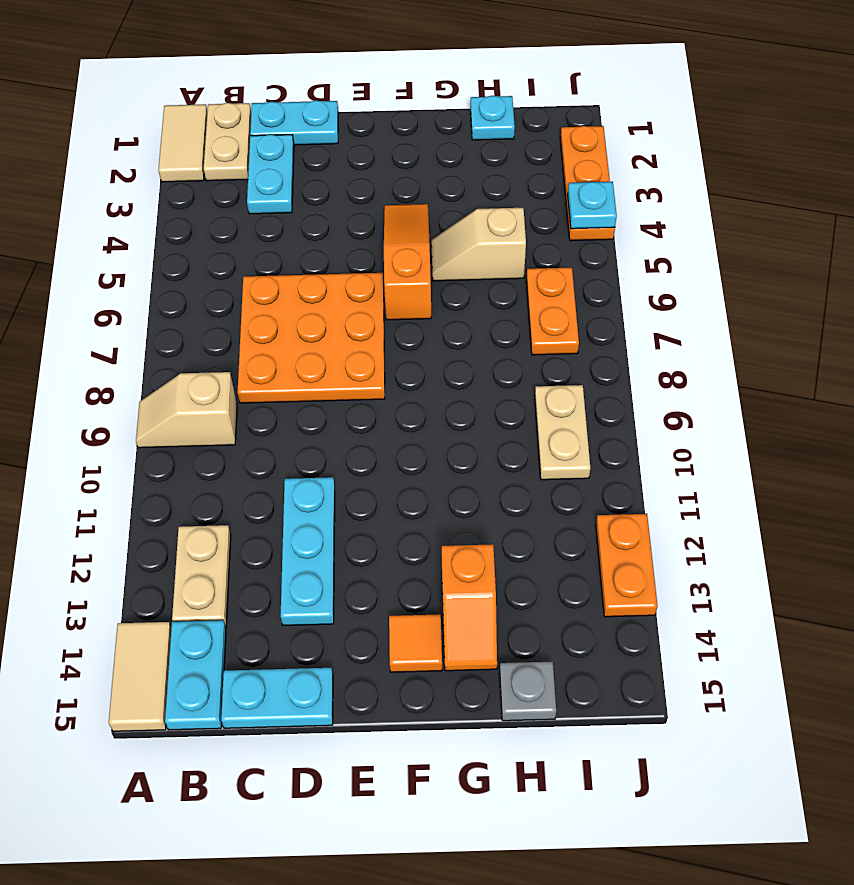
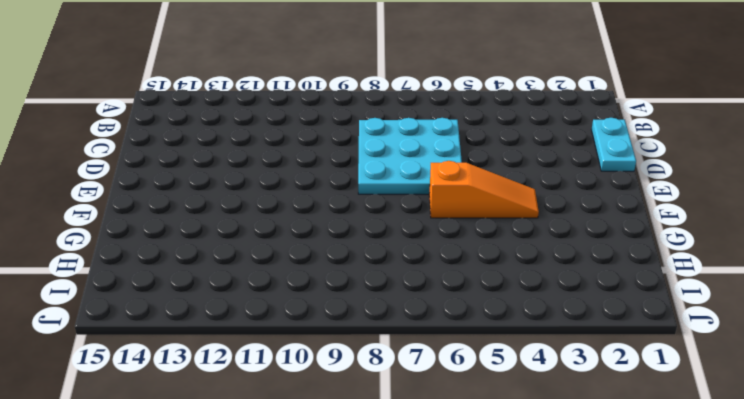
cyan 3x3 plate [358,118,462,194] -> orange 3x3 plate [237,273,385,403]
none -> tan 1x2 tile [158,104,207,182]
none -> tan 1x2 slope [136,372,237,448]
none -> tan 1x2 tile [109,622,171,731]

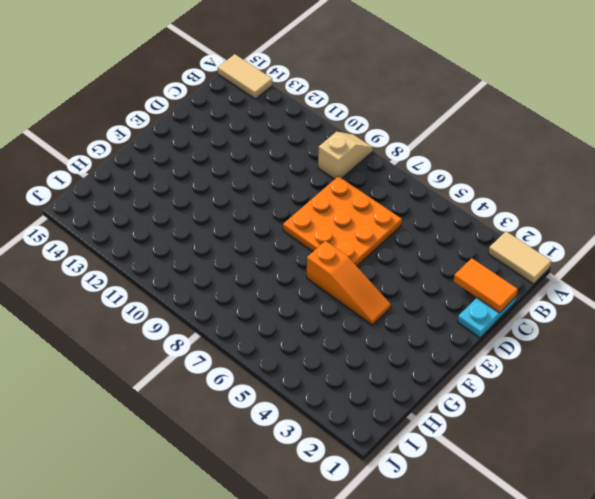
orange 1x2 tile [454,258,518,313] -> none
none -> tan 1x2 plate [204,103,251,181]
none -> tan 1x2 plate [172,525,231,627]
none -> cyan 1x2 plate [165,620,226,730]

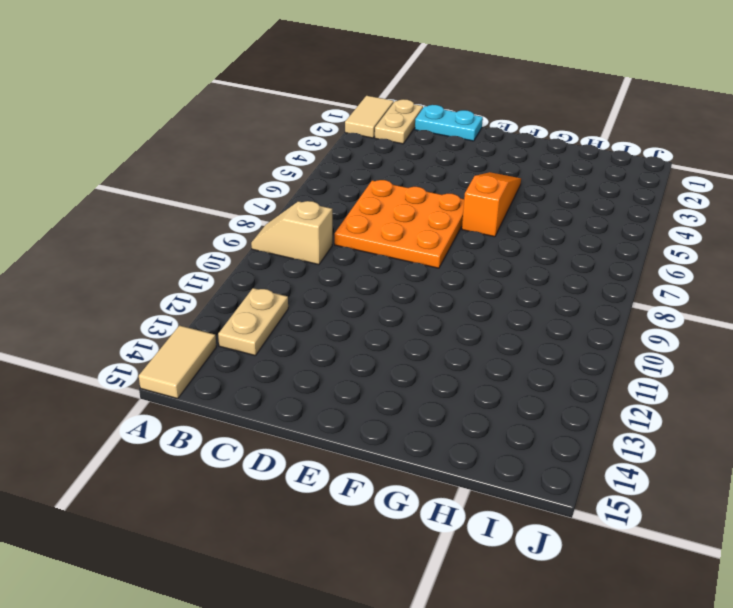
none -> cyan 1x2 plate [165,620,226,730]
none -> cyan 1x2 plate [247,134,294,214]
none -> cyan 1x2 plate [221,668,333,728]

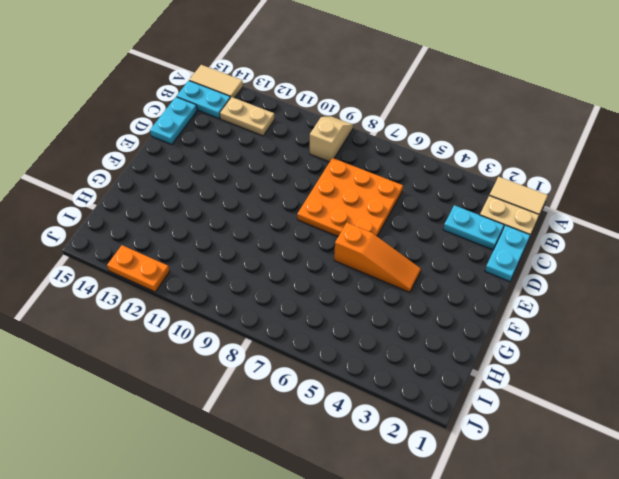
none -> cyan 1x3 plate [281,477,335,625]
none -> orange 1x1 tile [389,614,442,672]
none -> tan 1x2 slope [431,208,526,281]

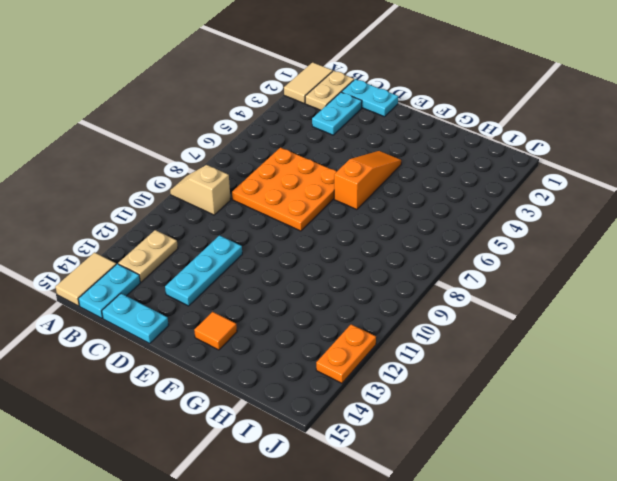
none -> tan 1x2 slope [431,208,526,281]
none -> orange 1x2 slope [442,544,497,671]
none -> cyan 1x1 plate [471,96,515,140]

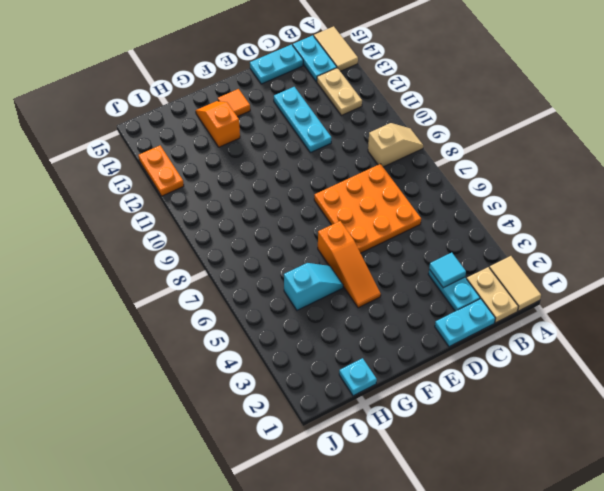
cyan 1x1 tile [429,253,466,288] -> none
cyan 1x2 slope [284,263,343,310] -> tan 1x2 slope [431,208,526,281]
none -> grey 1x1 plate [500,662,556,721]
none -> orange 1x2 plate [526,268,579,355]
none -> tan 1x2 plate [535,385,590,480]

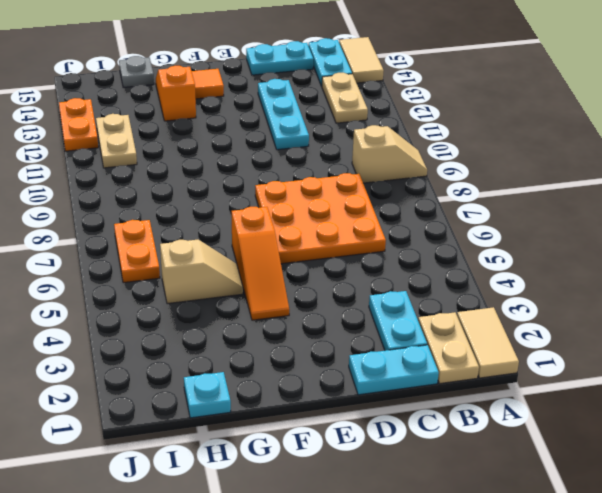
tan 1x2 plate [96,114,137,168] -> tan 1x2 plate moved to [535,385,590,480]
none -> orange 1x3 plate [560,126,615,241]
none -> cyan 1x1 plate [568,182,617,229]

